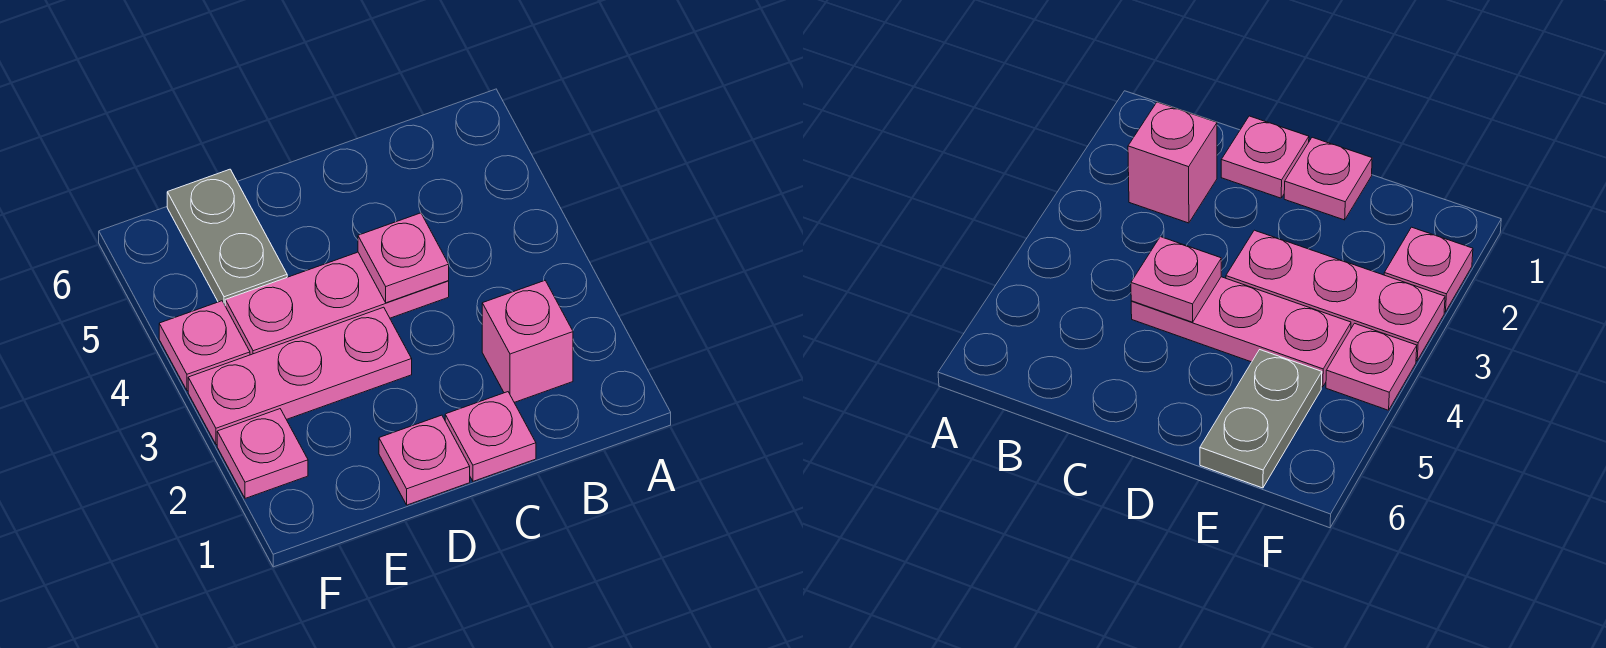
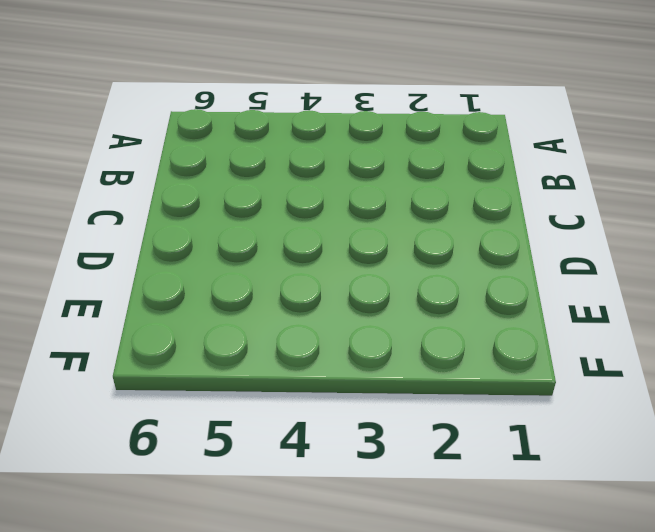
none -> pink 1x1 brick [482,281,573,402]
none -> pink 1x1 plate [445,392,536,481]

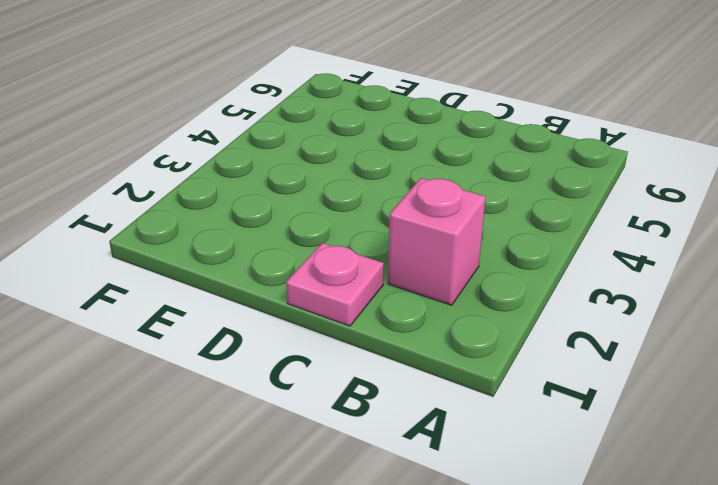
none -> pink 1x3 plate [225,252,449,355]
none -> pink 1x1 plate [379,415,470,505]

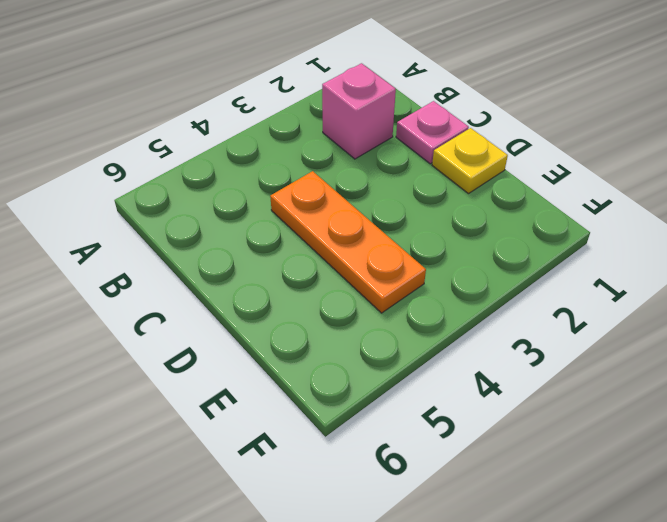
orange 1x3 plate [270,171,426,313] -> pink 1x3 plate [225,252,449,355]
yellow 1x1 plate [432,128,508,194] -> pink 1x1 plate [379,415,470,505]
none -> pink 1x3 plate [188,307,412,445]
none -> grey 1x2 plate [167,169,287,305]

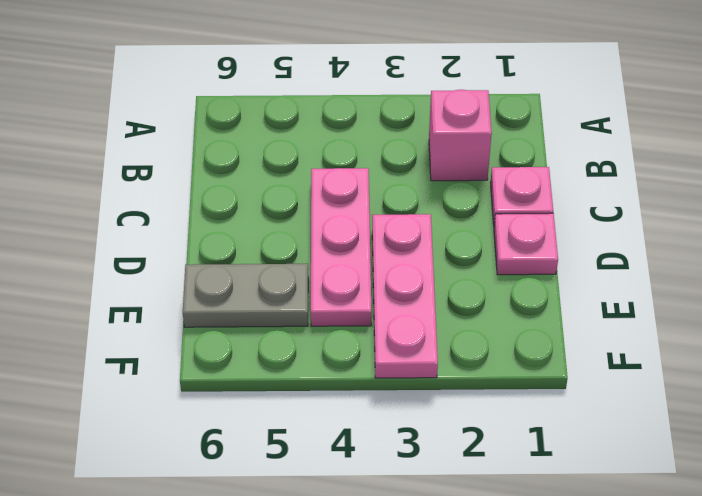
none -> pink 1x1 plate [217,409,308,498]
none -> pink 1x1 plate [159,301,250,391]

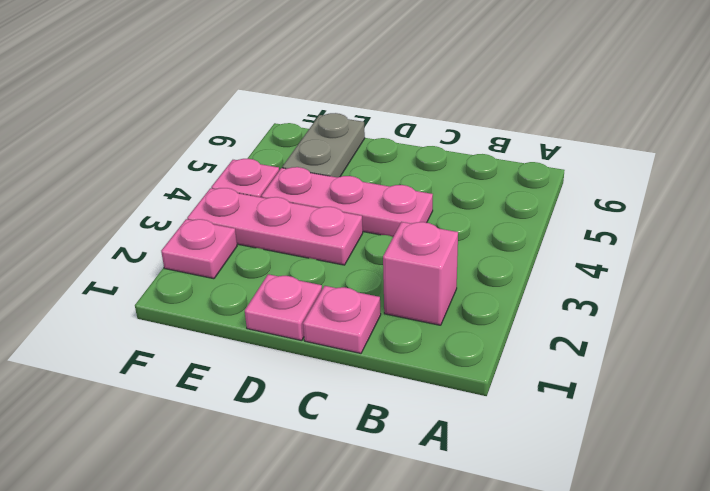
none -> pink 1x1 plate [358,213,449,303]

